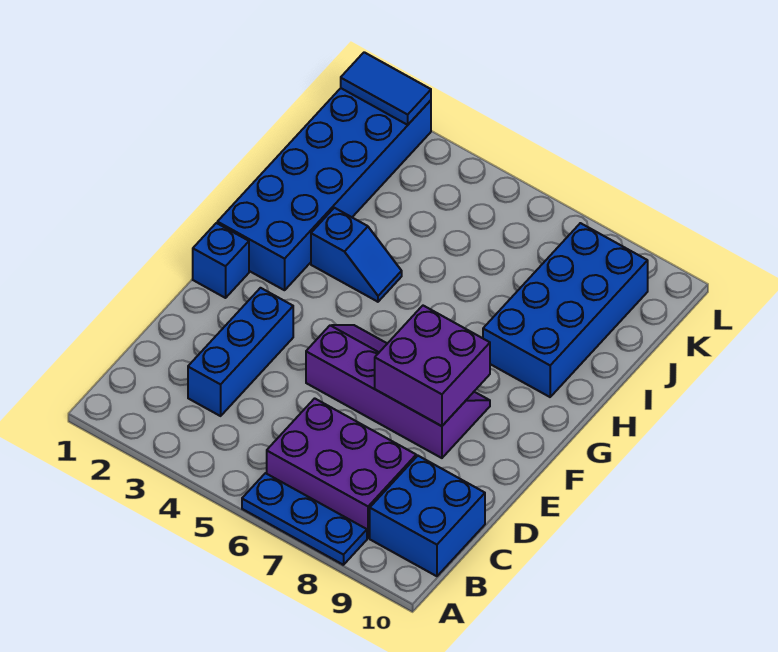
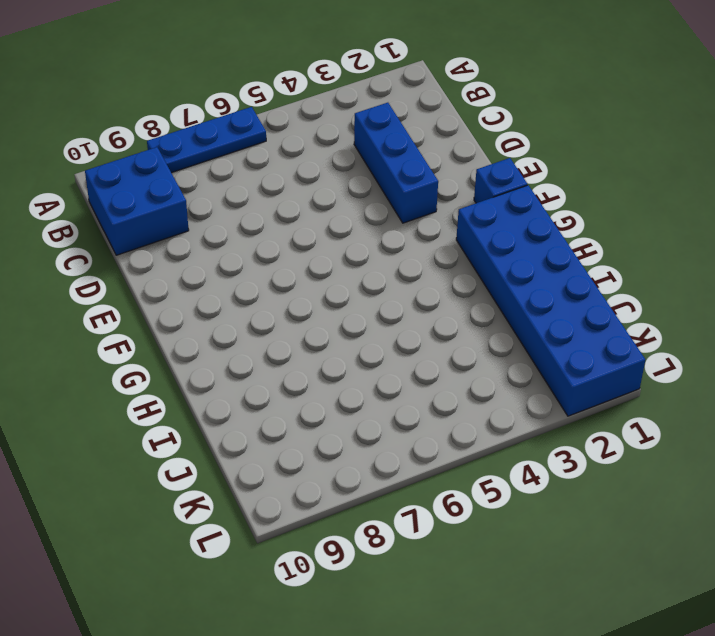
none -> purple 2x3 brick [267,398,416,538]
none -> purple 2x4 slope [306,325,490,458]

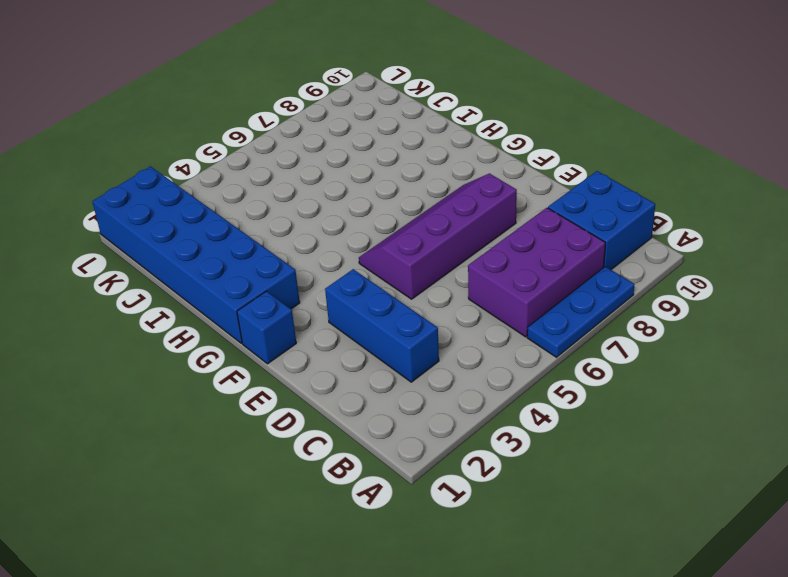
none -> blue 1x2 slope [311,208,402,302]
none -> blue 2x4 brick [483,223,648,397]

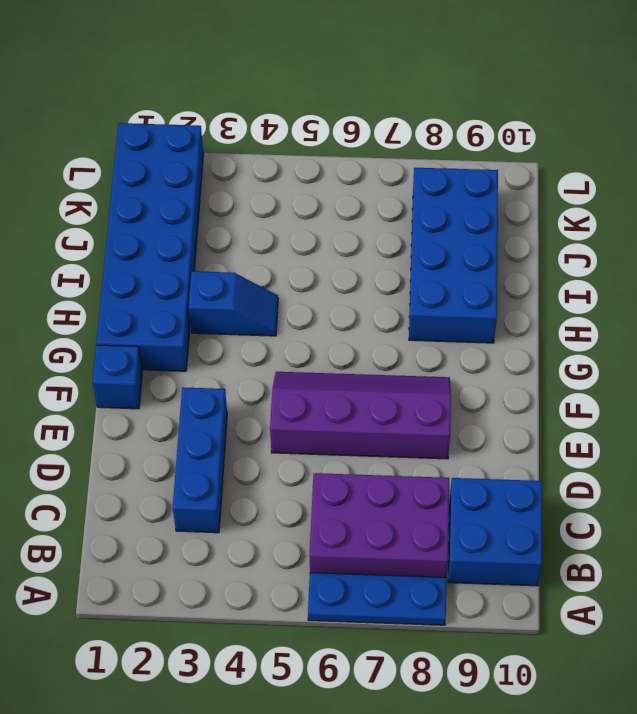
none -> purple 2x2 brick [375,306,490,426]
none -> blue 1x2 tile [341,52,431,125]

